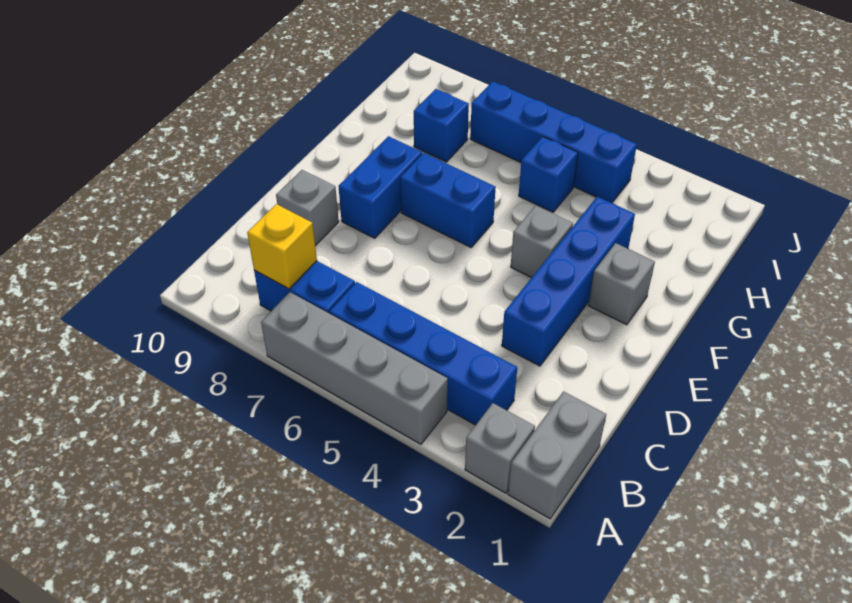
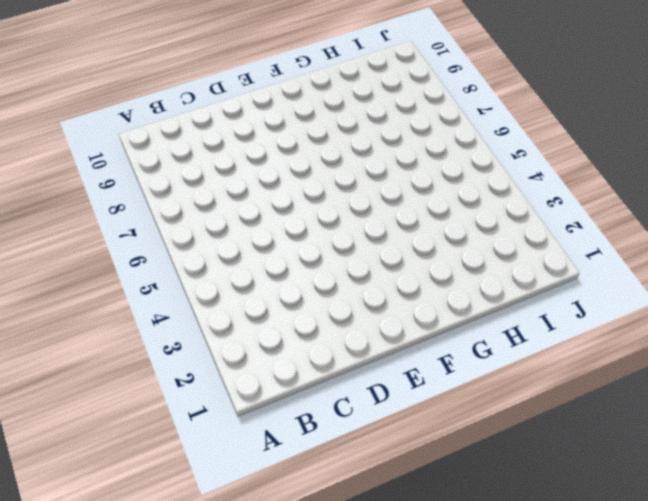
none -> grey 1x2 brick [508,392,606,519]
none -> grey 1x1 brick [465,403,535,493]
none -> grey 1x4 brick [261,292,448,444]

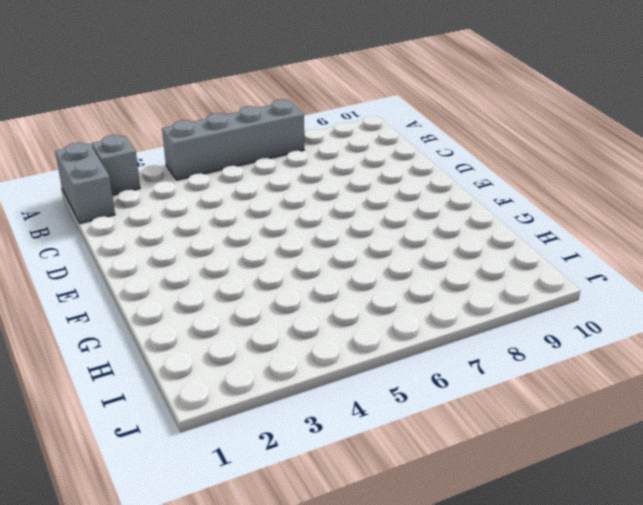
none -> blue 1x4 brick [330,282,517,425]
none -> blue 1x2 brick [254,261,355,313]
none -> blue 1x4 brick [502,197,635,366]

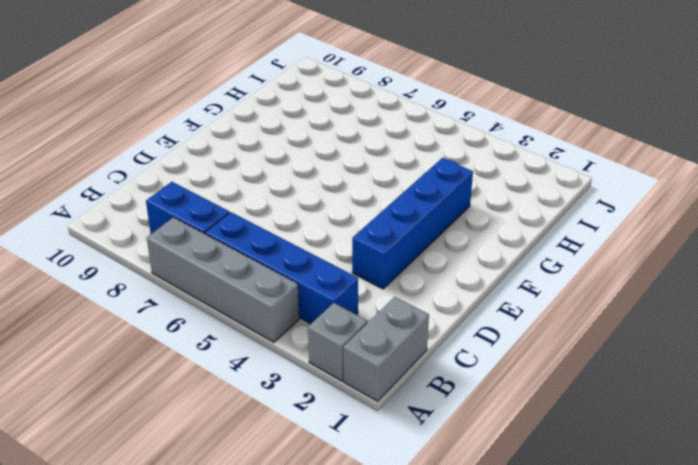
none -> grey 1x1 brick [276,170,339,246]
none -> blue 1x2 brick [339,136,422,238]
none -> grey 1x1 brick [588,243,655,325]

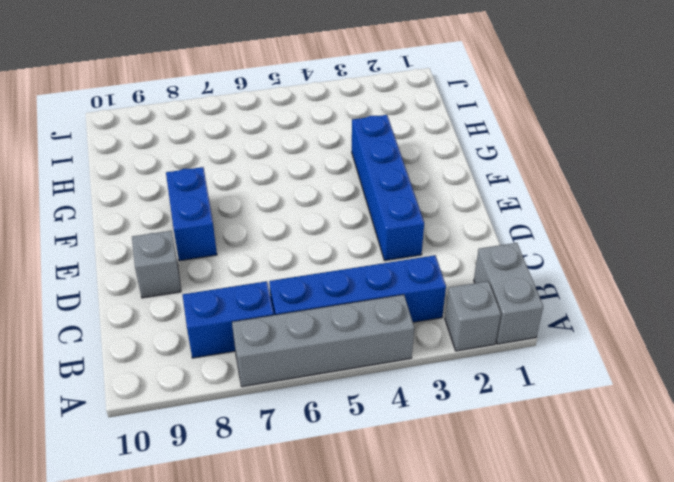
none -> grey 1x1 brick [588,243,655,325]
none -> grey 1x1 brick [511,206,573,278]
none -> blue 1x2 brick [400,153,496,247]

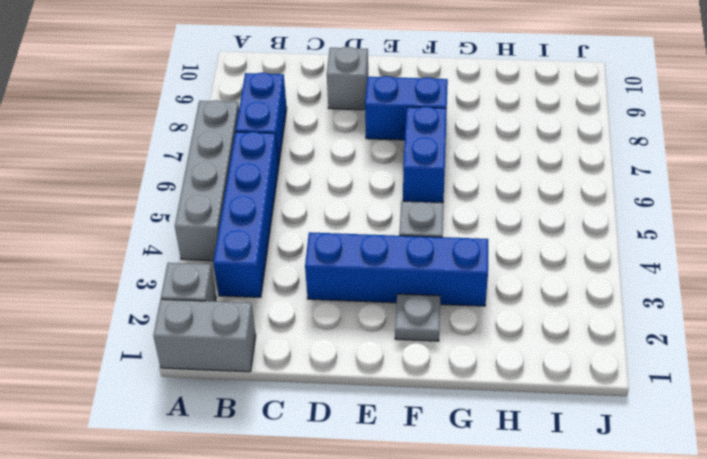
grey 1x1 plate [395,294,441,341] -> grey 1x1 brick [588,243,655,325]
none -> blue 1x1 brick [519,136,578,212]
none -> blue 1x1 brick [414,89,469,162]
none -> blue 1x4 brick [470,81,637,203]

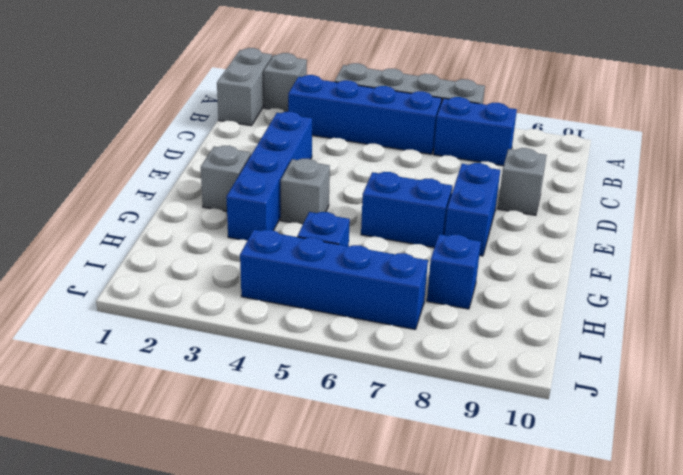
none -> yellow 1x1 brick [247,204,317,289]

